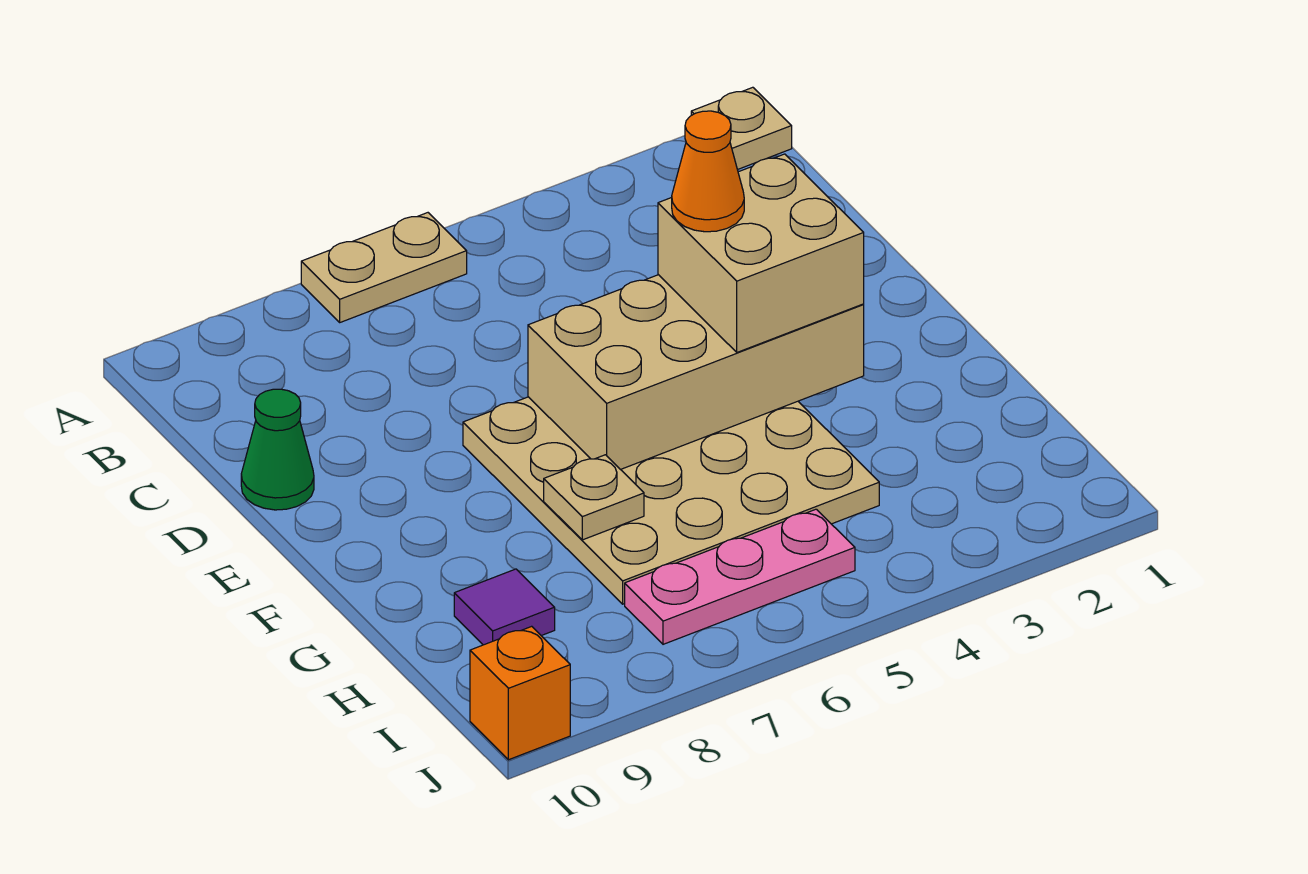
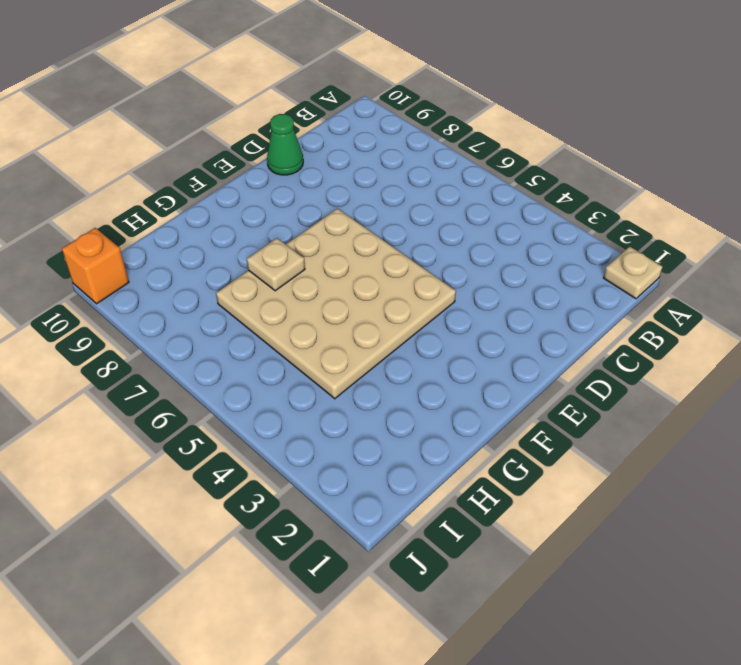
none -> tan 1x2 plate [301,213,467,322]
none -> purple 1x1 tile [454,569,555,645]

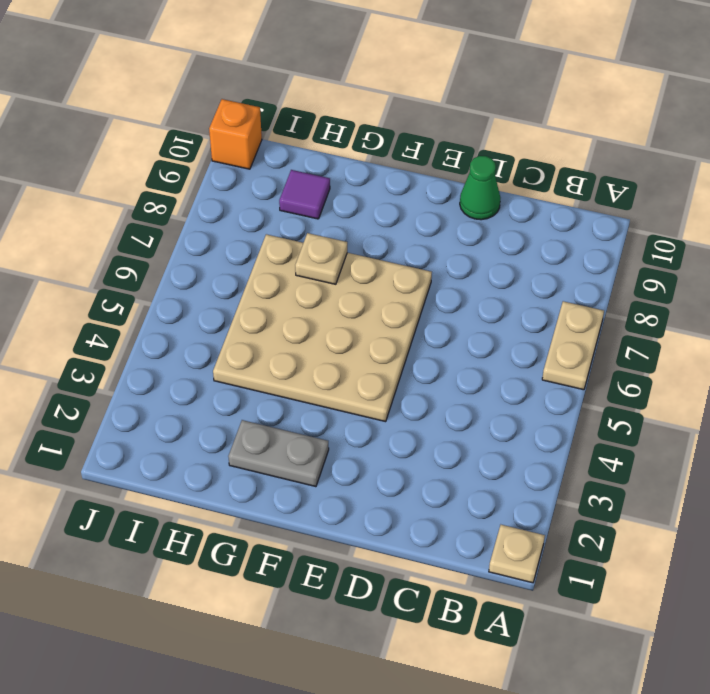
grey 1x2 plate [228,420,329,487] -> none
none -> pink 1x3 plate [625,509,855,644]
none -> tan 2x4 brick [528,275,864,470]

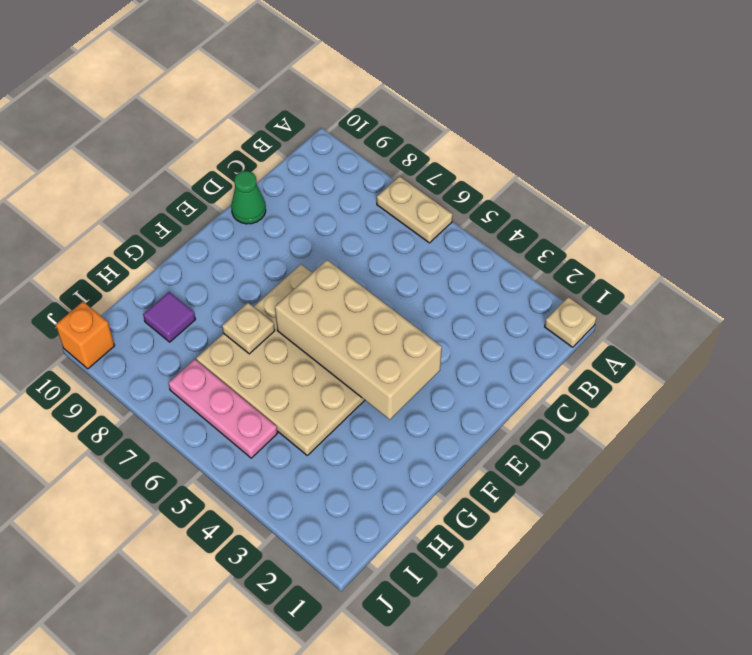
none -> tan 2x2 brick [658,154,864,352]
none -> orange 1x1 cone [672,111,744,232]

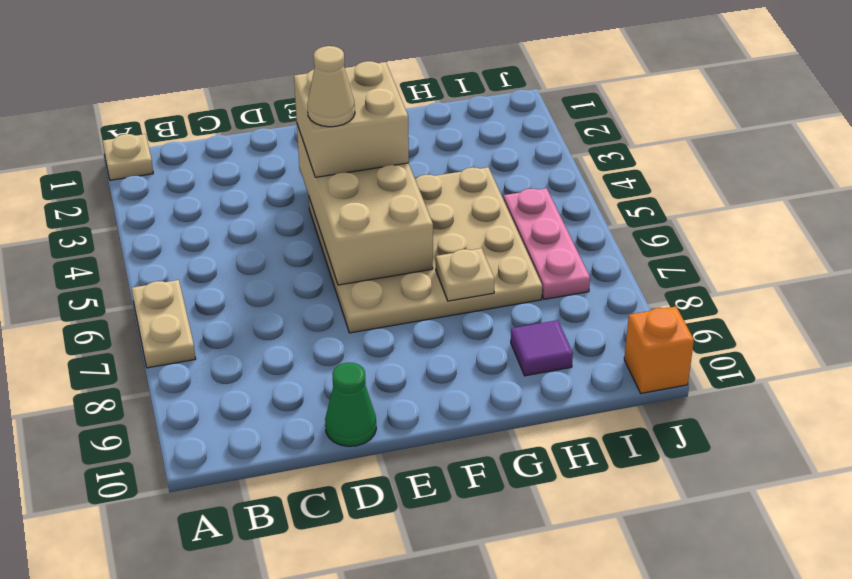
tan 1x1 cone [307,46,355,127] -> orange 1x1 cone [672,111,744,232]

